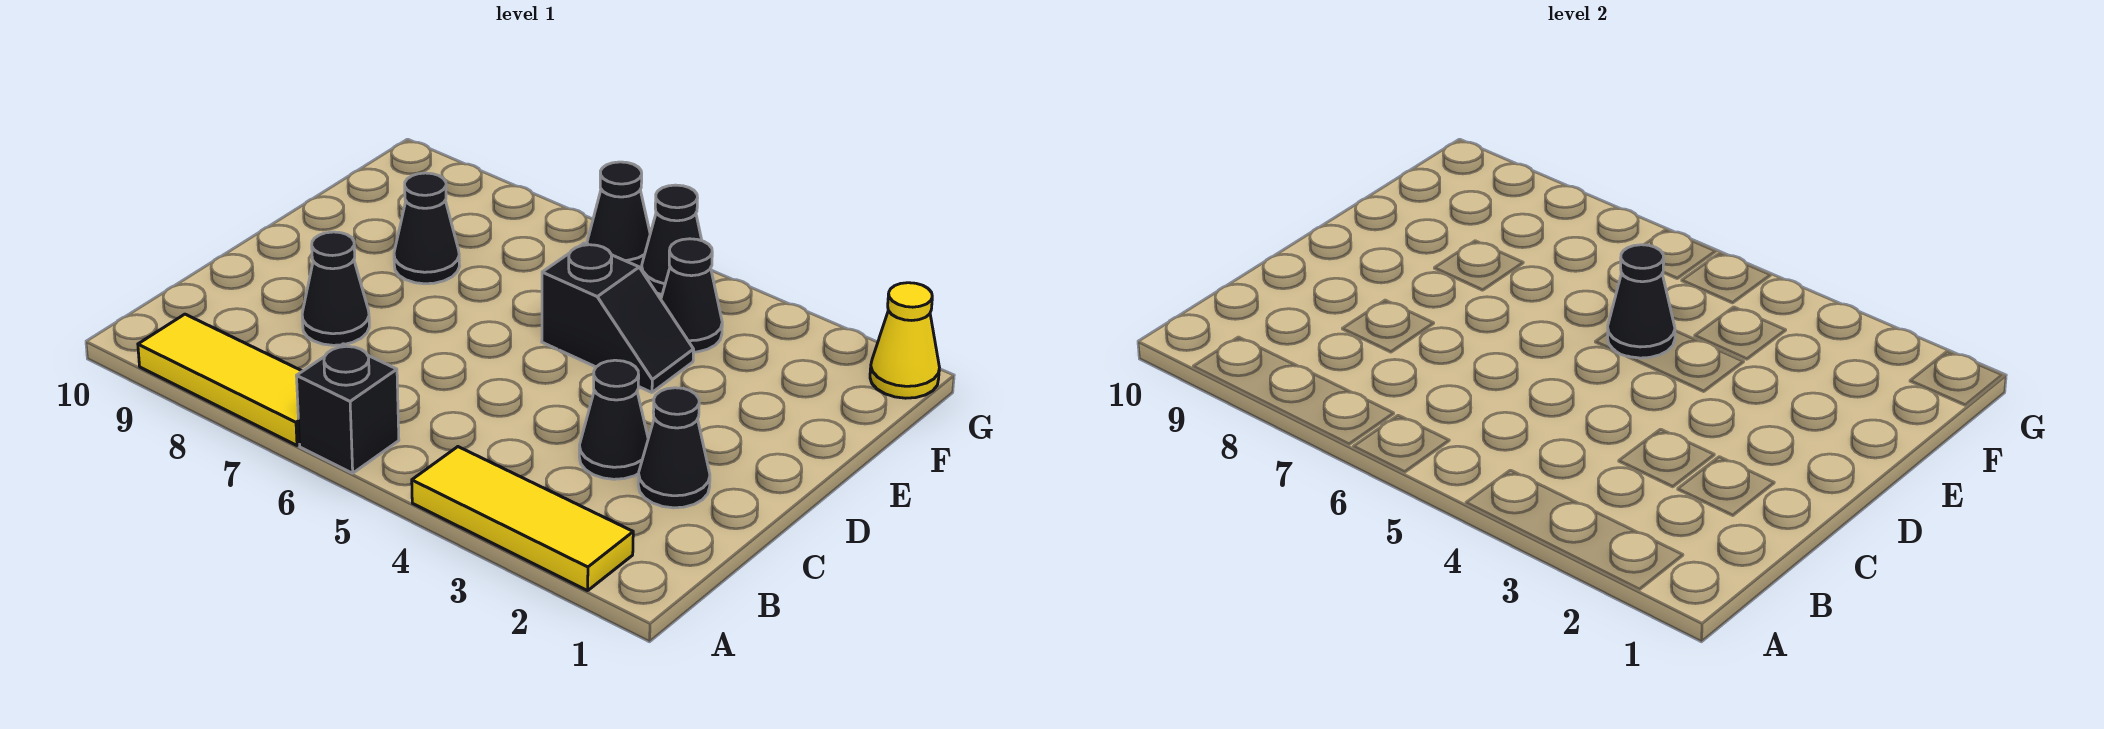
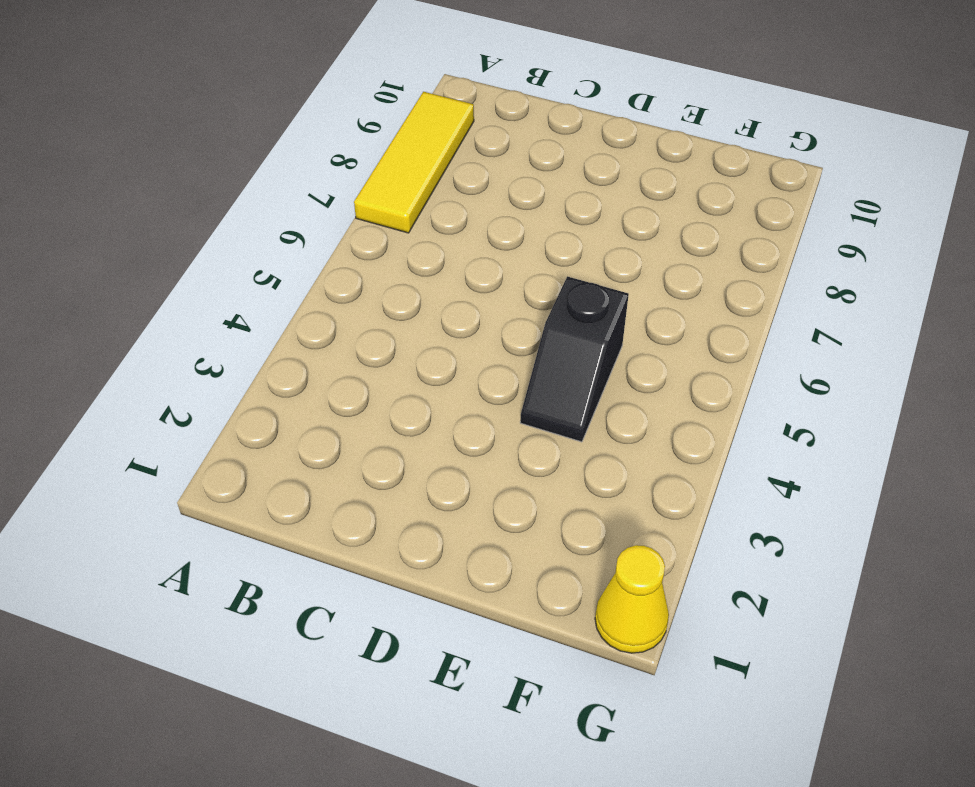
none -> yellow 1x3 tile [412,447,633,591]
none -> black 1x1 brick [296,344,399,473]
none -> black 1x1 cone [638,388,710,508]

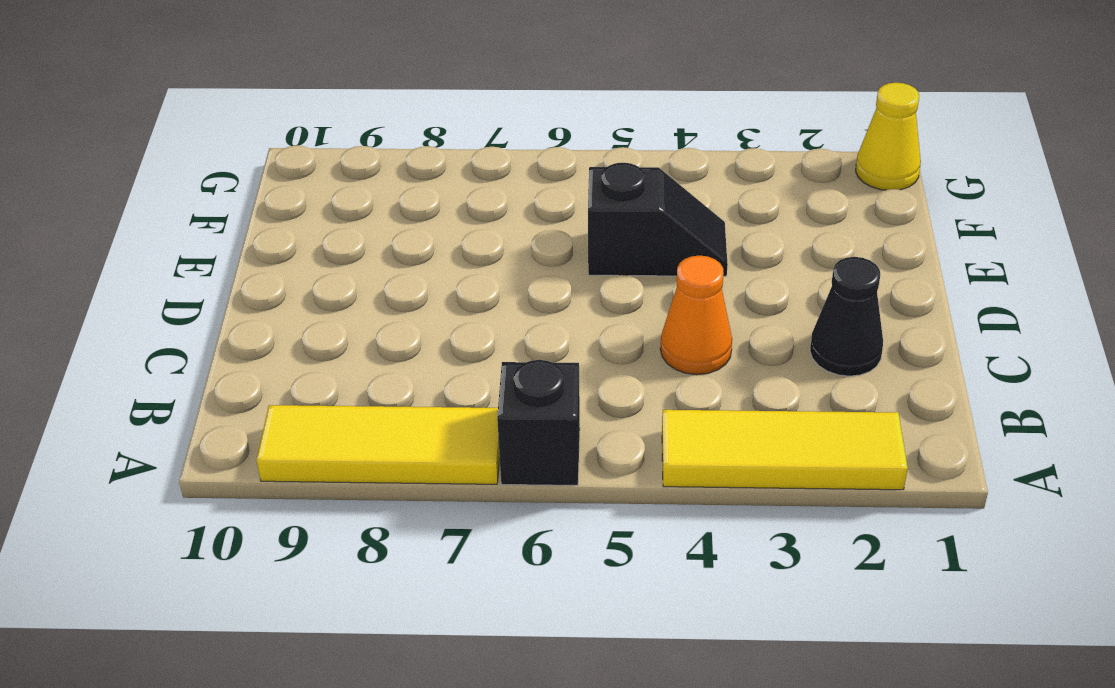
orange 1x1 cone [660,256,732,375] -> none
none -> black 1x1 cone [579,360,648,479]
none -> black 1x1 cone [302,232,369,345]
none -> black 1x1 cone [394,173,460,284]

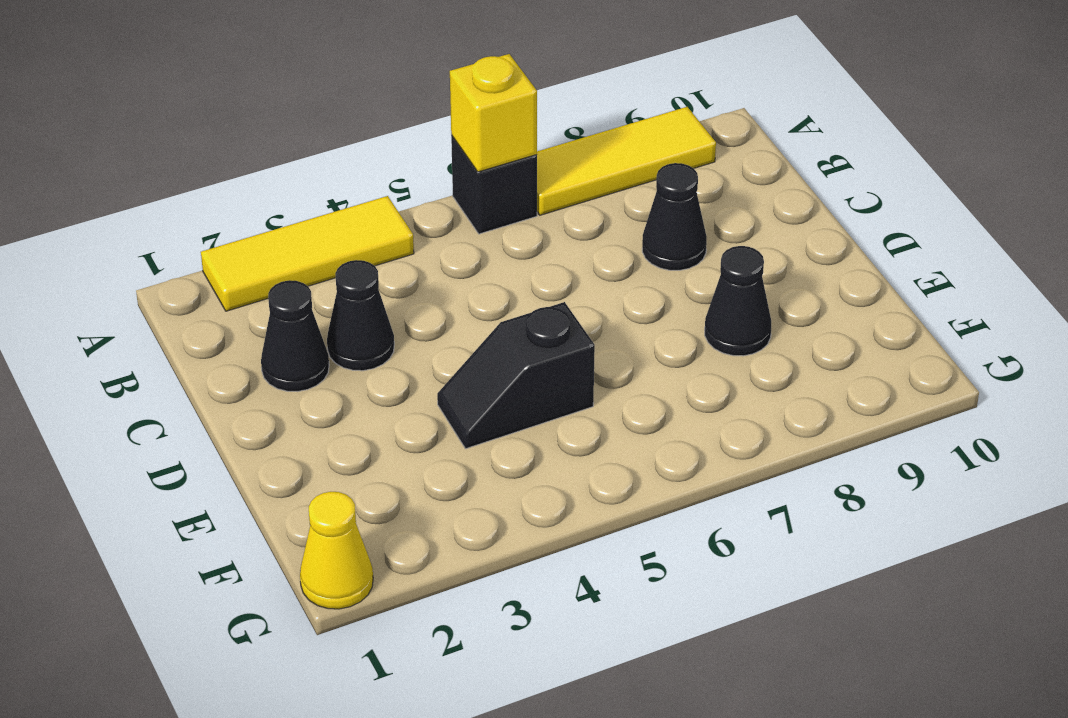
yellow 1x1 brick [450,54,537,172] -> none
none -> black 1x1 cone [661,239,722,352]
none -> black 1x1 cone [642,185,702,295]
none -> black 1x1 cone [587,162,650,268]

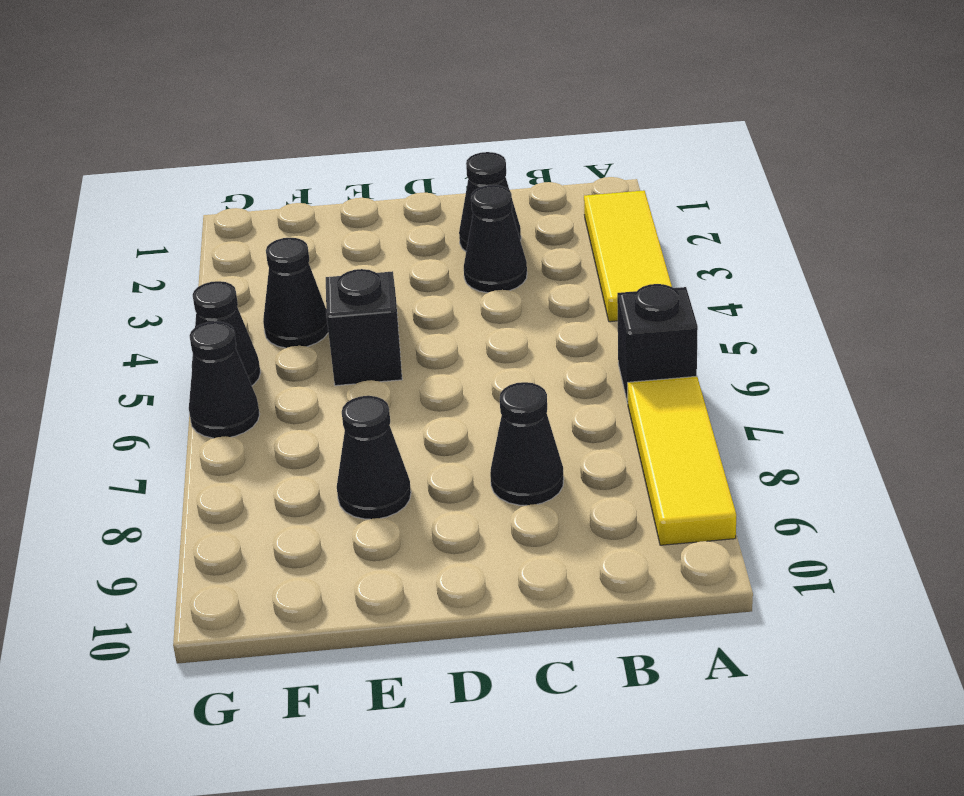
none -> yellow 1x1 cone [870,283,939,398]
none -> black 1x1 cone [1608,245,1675,358]

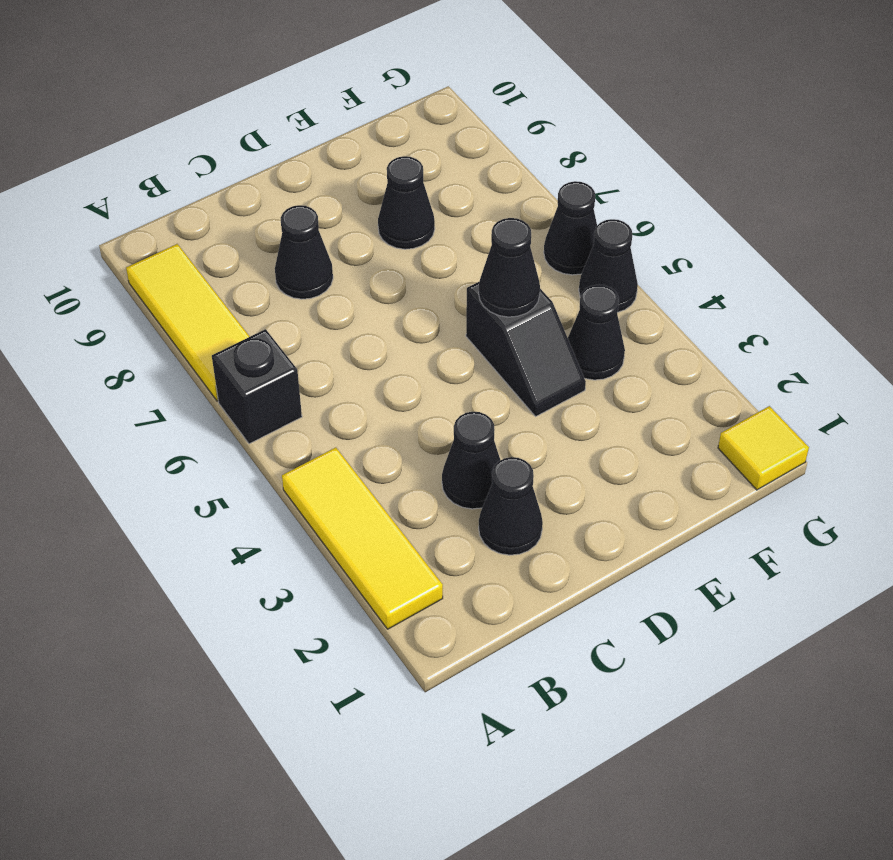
yellow 1x1 tile [718,406,809,490] -> yellow 1x1 cone [870,283,939,398]

